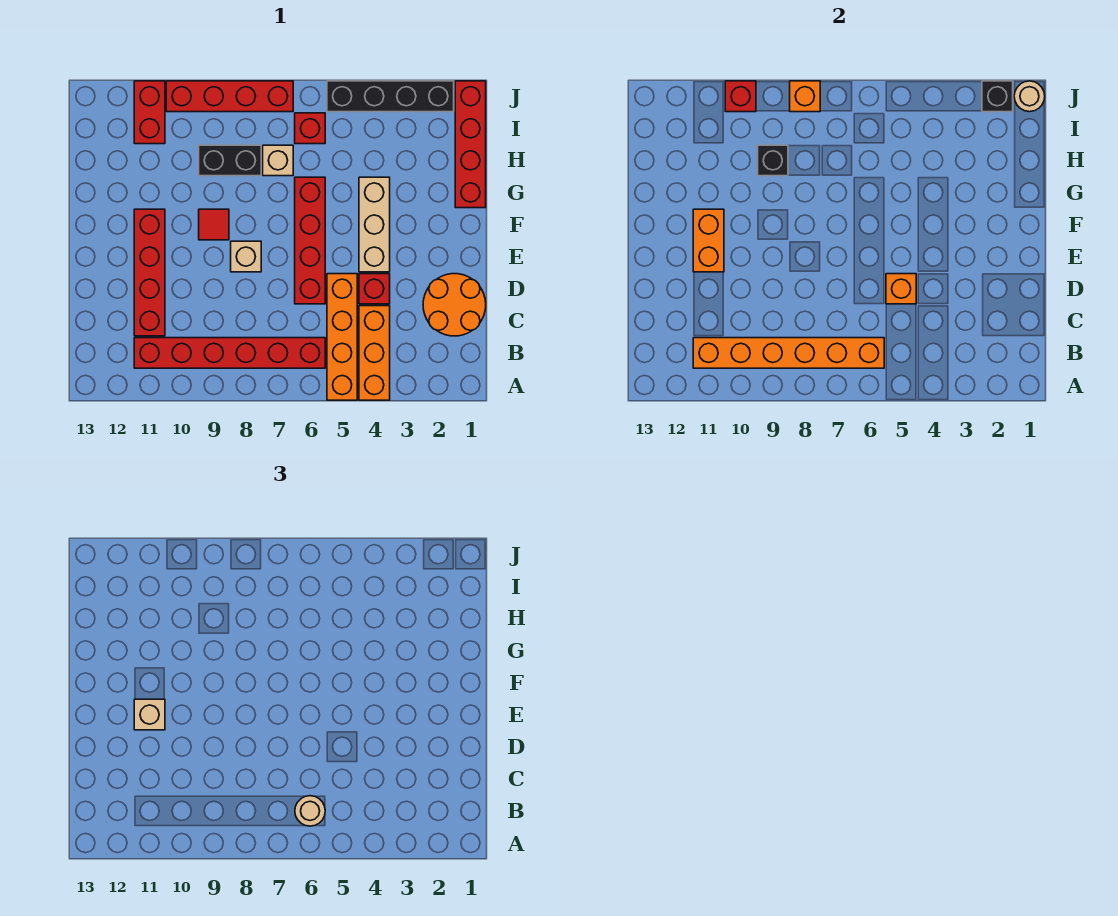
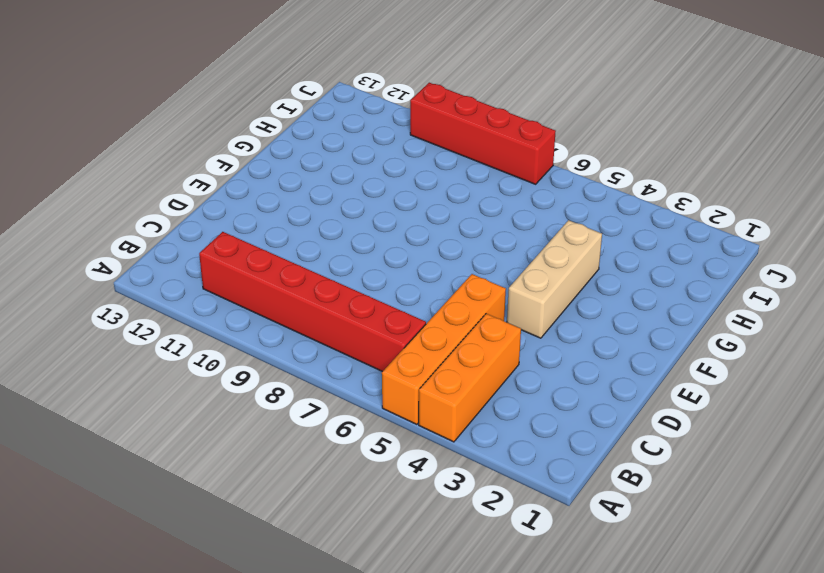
none -> orange 2x2 round brick [423,274,486,336]
none -> red 1x4 brick [134,209,165,336]
none -> red 1x1 brick [359,274,390,304]

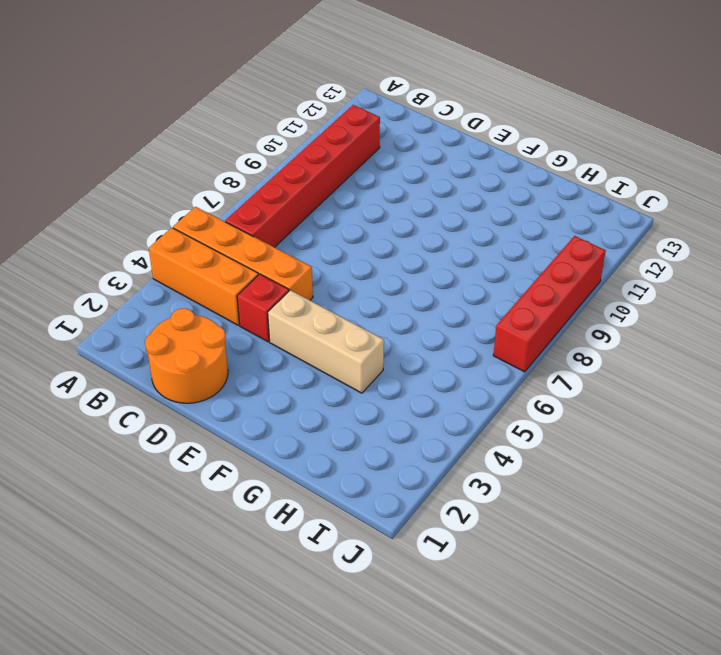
none -> red 1x4 brick [134,209,165,336]
none -> red 1x4 brick [295,177,325,304]
none -> tan 1x1 brick [231,241,261,272]

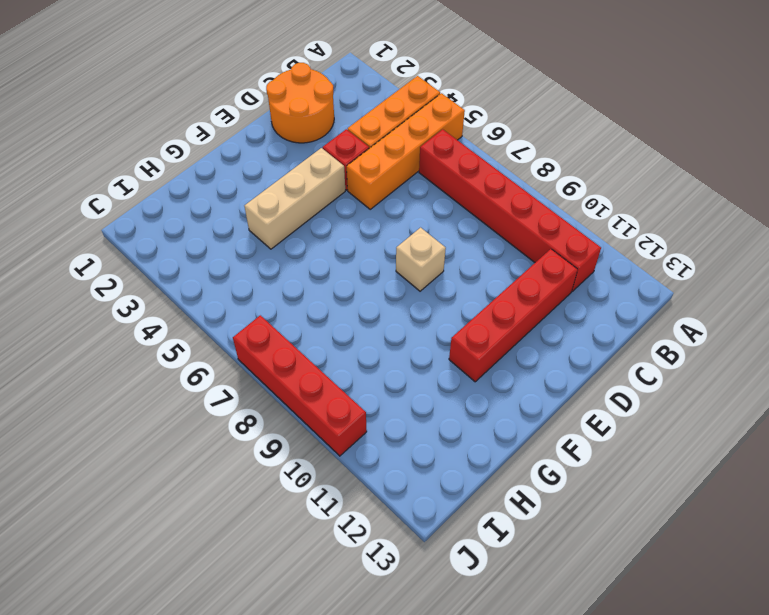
none -> red 1x4 brick [295,177,325,304]
none -> red 1x1 tile [199,209,229,240]
none -> red 1x4 brick [455,81,486,208]

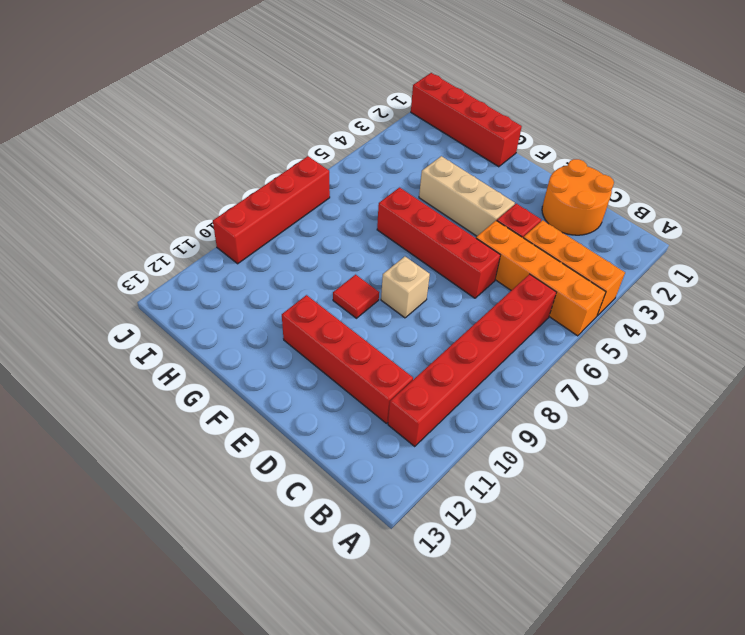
none -> tan 1x1 brick [263,145,293,176]
none -> black 1x2 brick [199,145,261,176]
none -> red 1x1 brick [295,113,325,144]

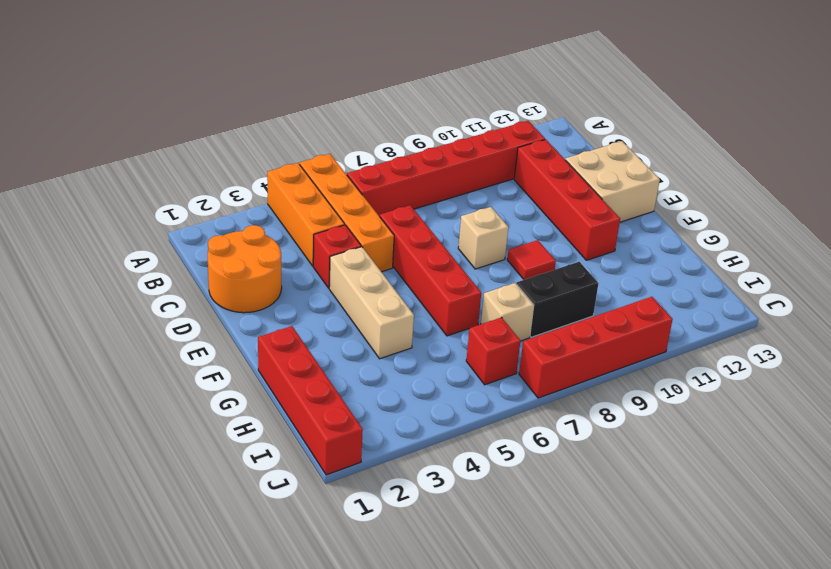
tan 2x2 brick [565,141,660,222] -> none
none -> red 1x2 brick [134,81,165,144]
none -> black 1x4 brick [327,81,454,112]
none -> orange 1x6 brick [693,338,884,368]

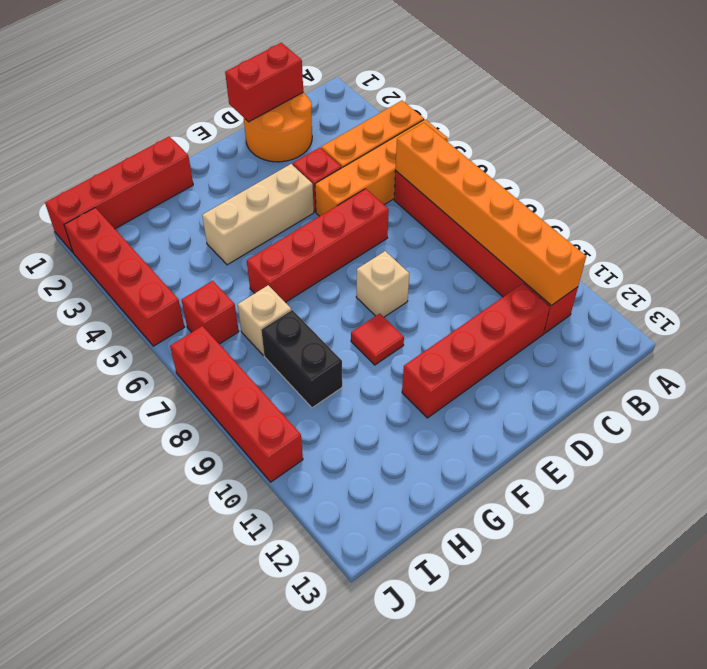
red 1x2 brick [225,43,303,122] -> red 1x2 brick moved to [134,81,165,144]
red 1x4 brick [64,208,184,346] -> black 1x4 brick [327,81,454,112]
none -> orange 1x1 brick [886,274,916,304]
none -> orange 1x2 brick [693,209,724,272]
none -> black 1x1 brick [758,145,788,176]

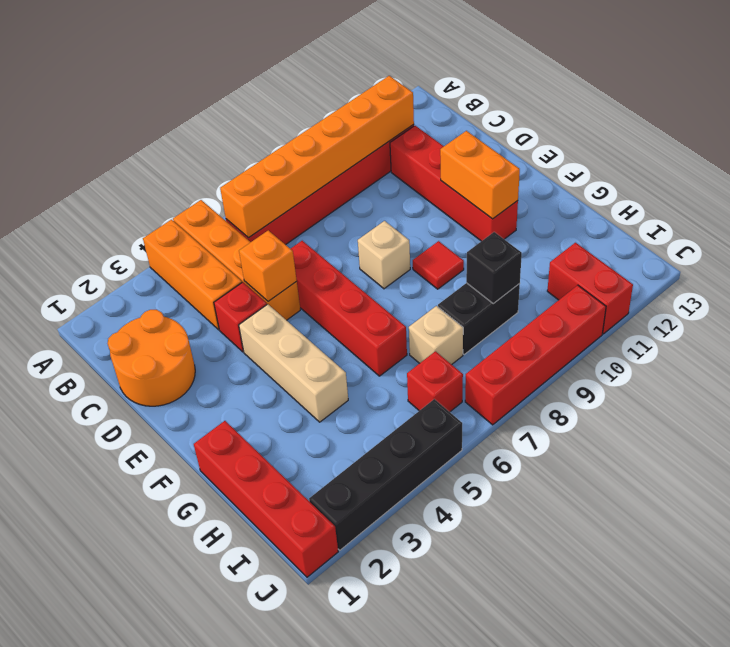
none -> tan 1x1 round brick [1014,81,1045,112]
none -> black 1x1 brick [982,81,1013,112]
none -> orange 1x1 brick [790,81,820,112]

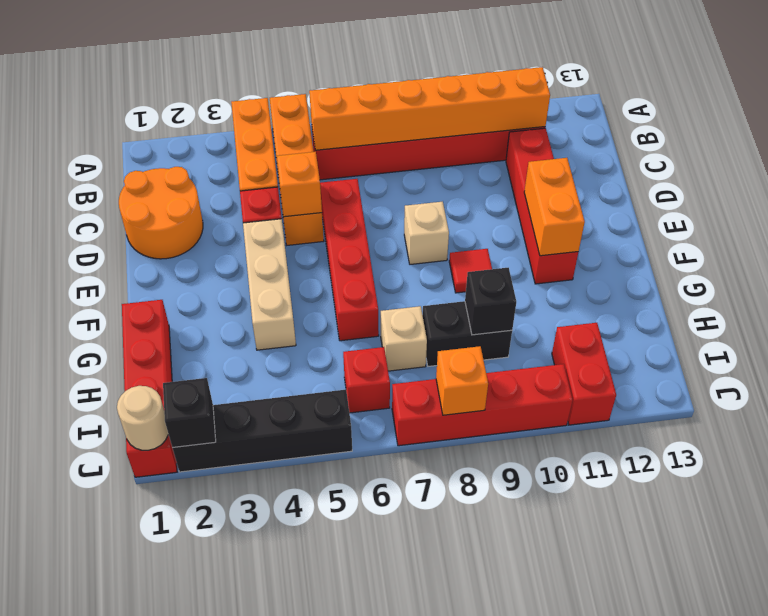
none -> red 1x1 brick [725,81,756,112]
none -> tan 1x1 round brick [295,796,325,826]
none -> tan 1x1 brick [134,699,165,730]

